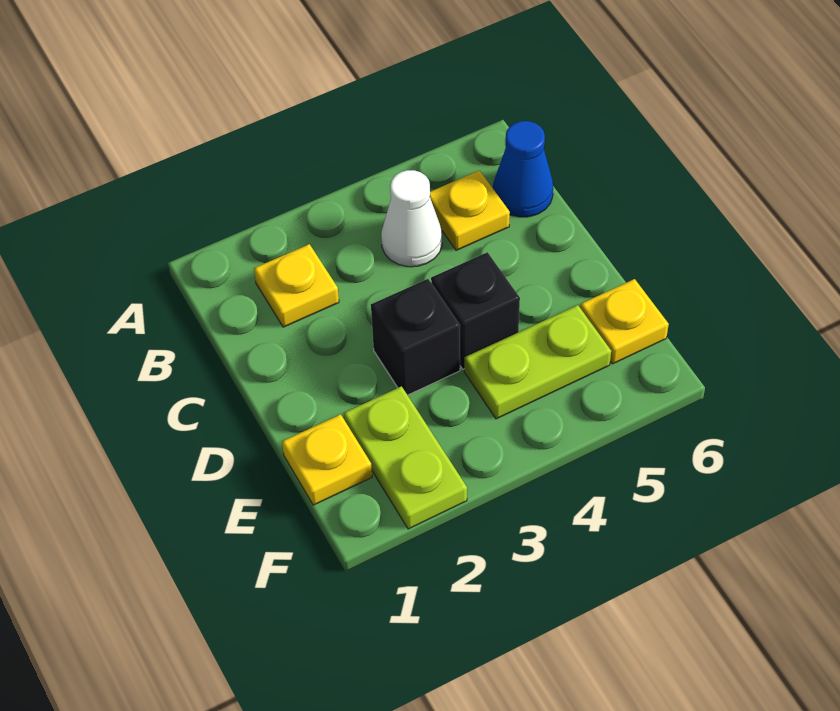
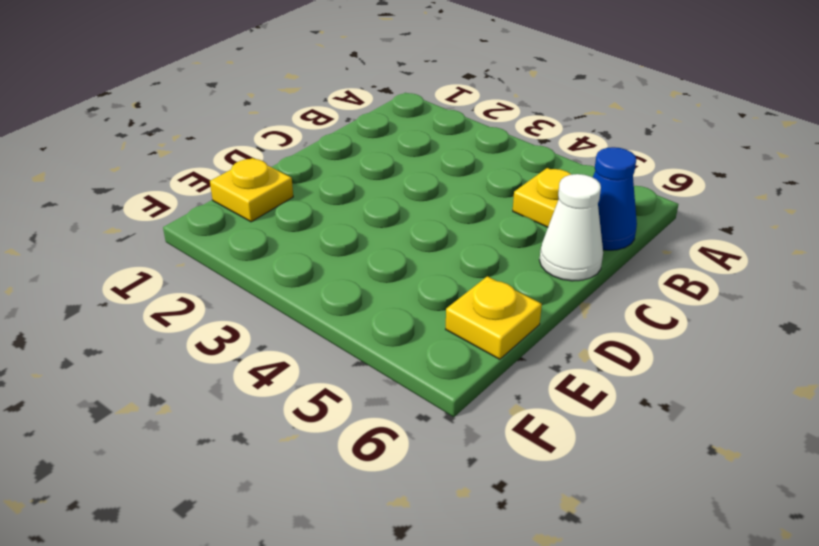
white 1x1 cone [540,174,603,281] -> white 1x1 cone moved to [381,170,442,267]
none -> yellow 1x1 plate [254,244,339,327]
none -> black 1x1 brick [371,279,460,395]

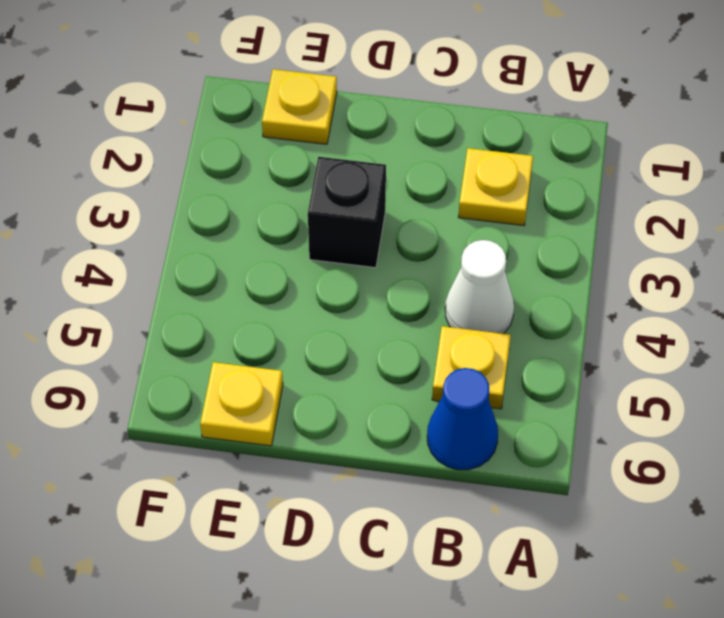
none -> black 1x1 brick [431,252,520,369]
none -> lime 1x2 plate [344,386,467,529]

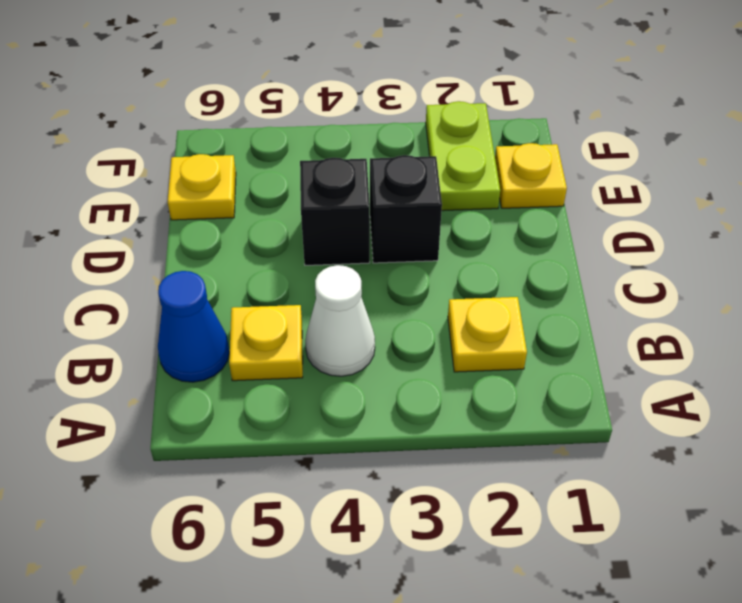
none -> lime 1x2 plate [464,305,611,419]

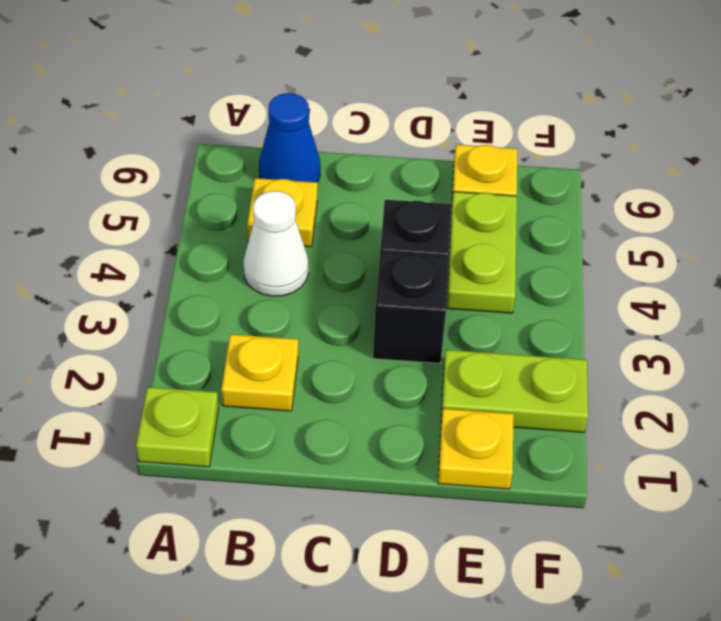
lime 1x1 plate [136,387,219,467] -> none

